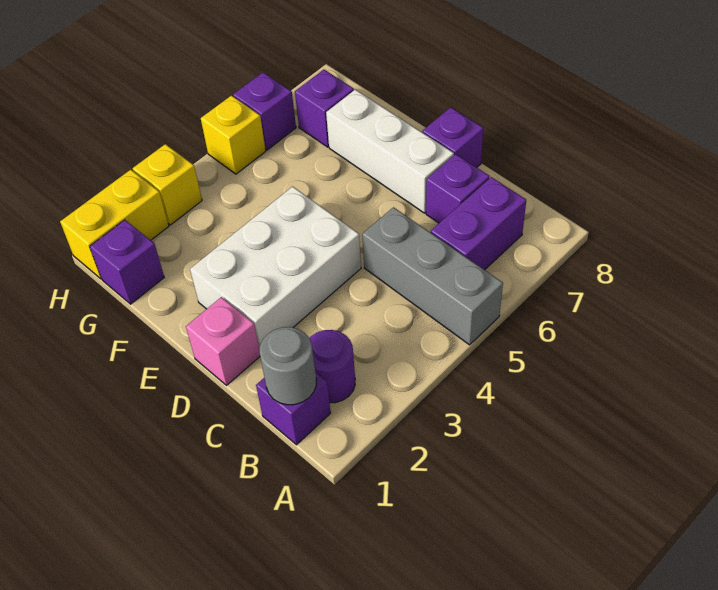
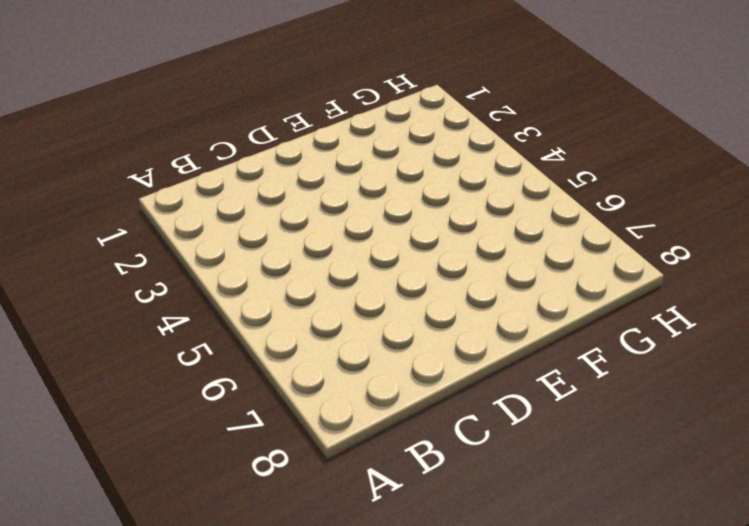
none -> grey 1x3 brick [362,207,503,345]
none -> purple 1x1 brick [256,373,331,445]
none -> purple 1x1 round brick [309,330,355,403]

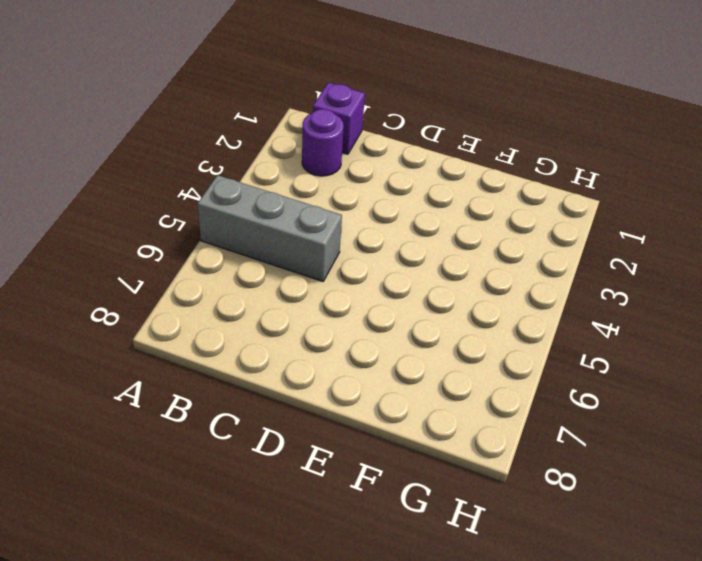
none -> purple 1x2 brick [431,177,526,270]
none -> purple 1x1 brick [426,154,490,223]
none -> pink 1x1 brick [186,297,260,385]

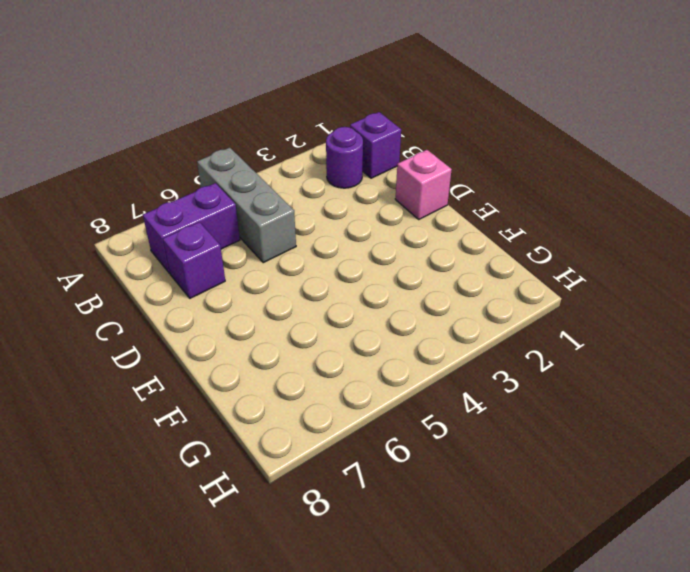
none -> white 2x3 brick [190,187,361,350]
none -> white 1x3 brick [326,90,454,213]
none -> purple 1x1 brick [422,107,483,167]

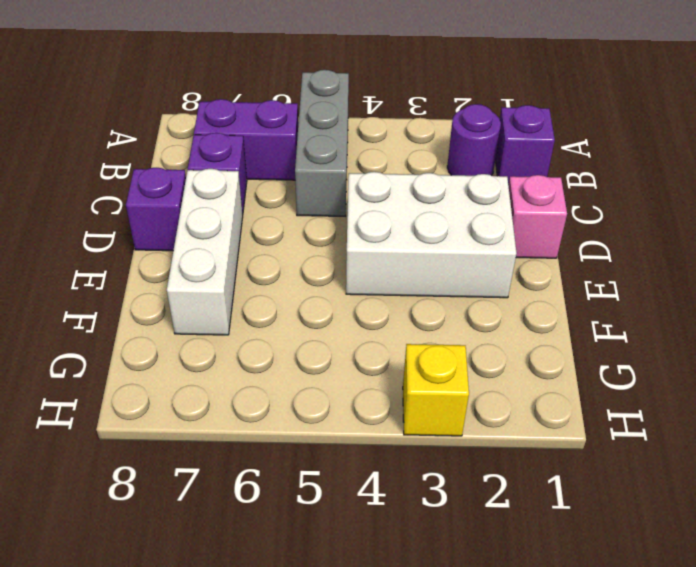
none -> purple 1x1 brick [90,220,164,304]
none -> purple 1x1 brick [295,70,354,147]
none -> yellow 1x2 brick [60,170,169,279]

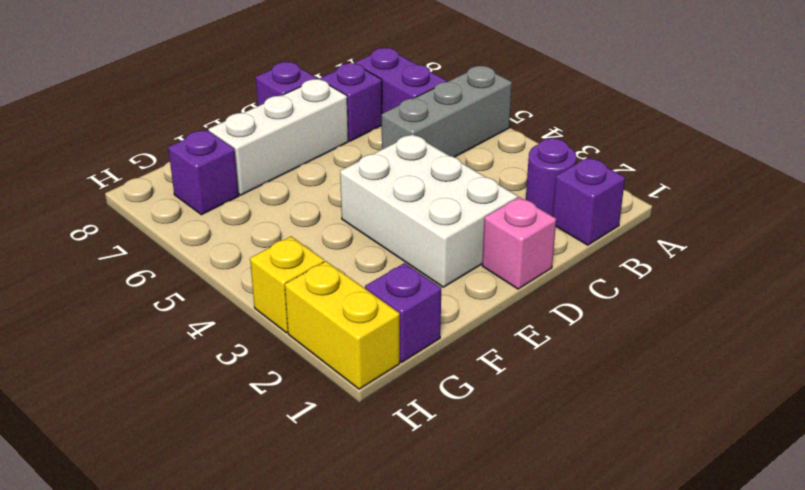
none -> yellow 1x1 brick [201,96,266,174]
none -> purple 1x1 brick [233,73,296,150]
none -> grey 1x1 round brick [260,327,316,405]

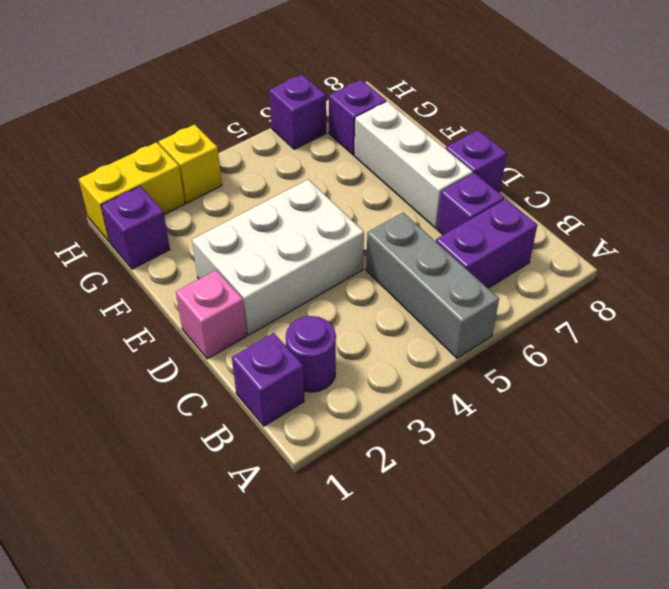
none -> yellow 1x1 brick [201,96,266,174]
none -> grey 1x1 round brick [260,327,316,405]

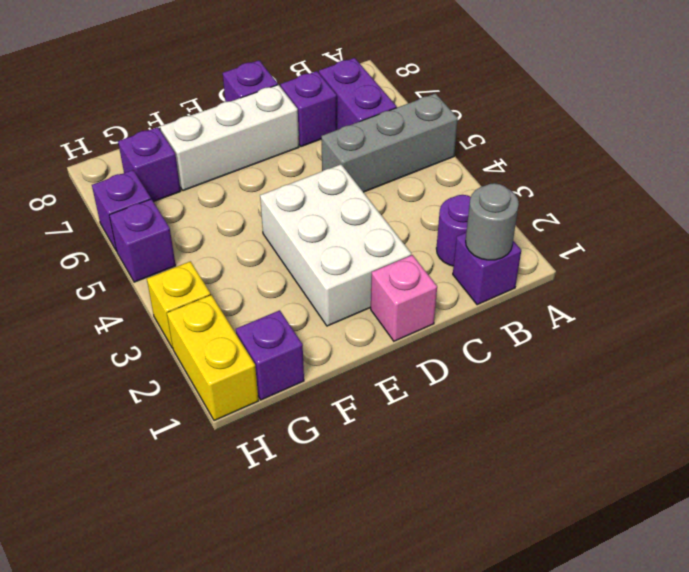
purple 1x1 brick [109,199,176,282] -> yellow 1x1 brick [201,96,266,174]

